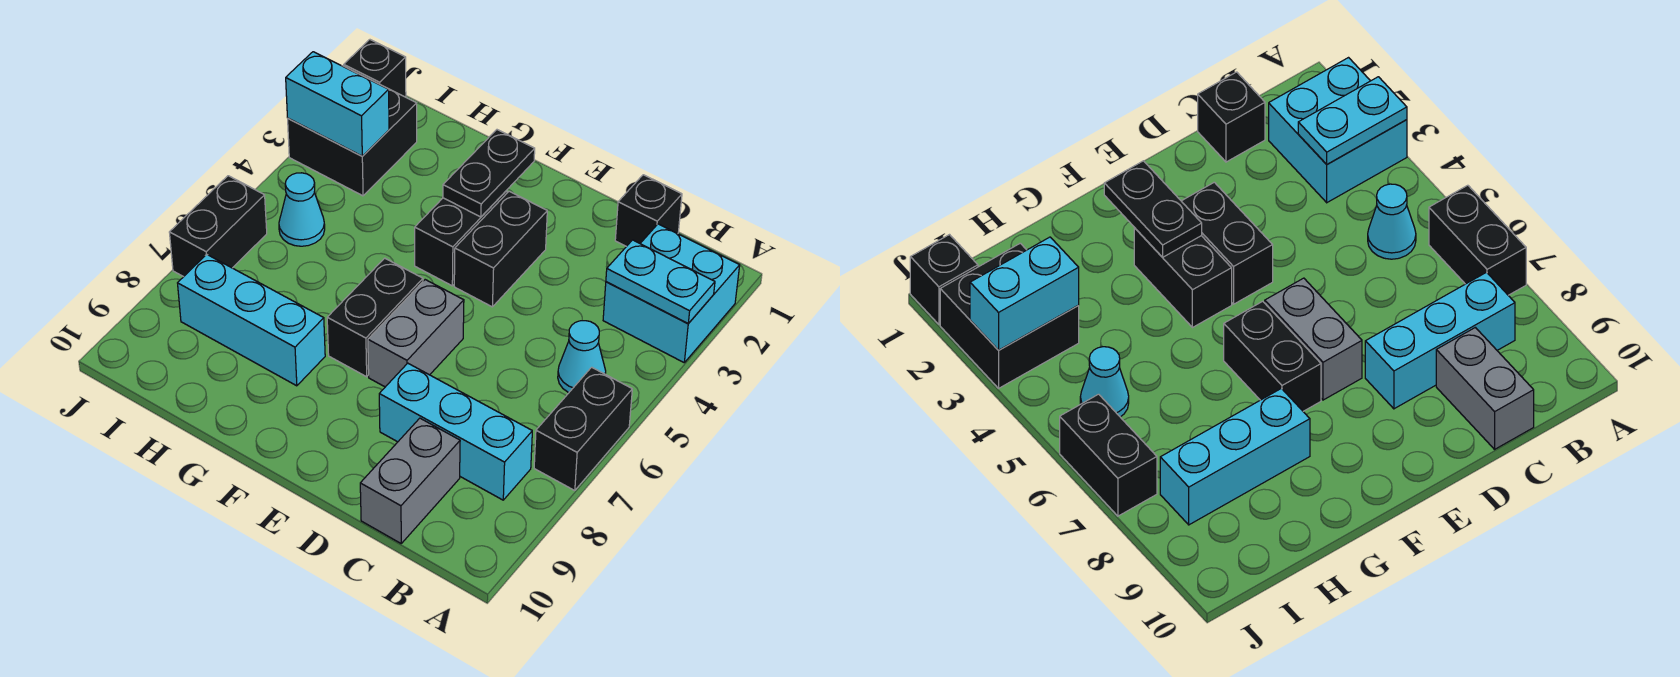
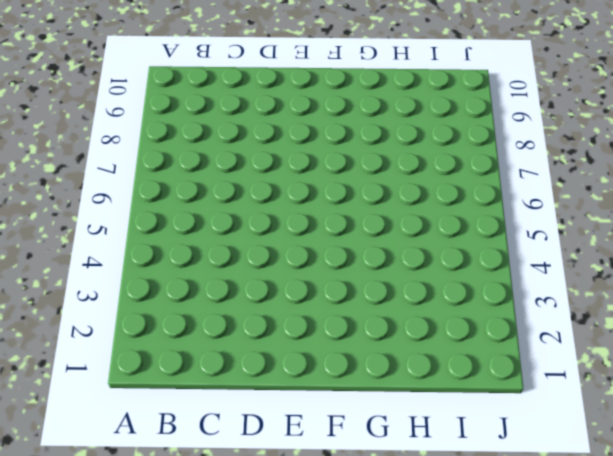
none -> cyan 2x2 brick [603,224,740,362]
none -> black 1x2 brick [534,367,632,491]
none -> cyan 1x1 cone [558,321,606,393]

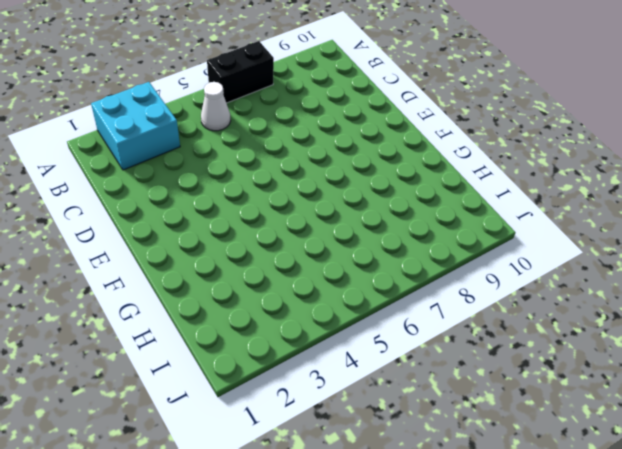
white 1x1 cone [201,82,231,131] -> cyan 1x1 cone [558,321,606,393]
none -> cyan 1x3 brick [379,363,532,500]
none -> black 1x1 brick [615,175,682,246]
none -> grey 1x2 brick [360,418,460,543]

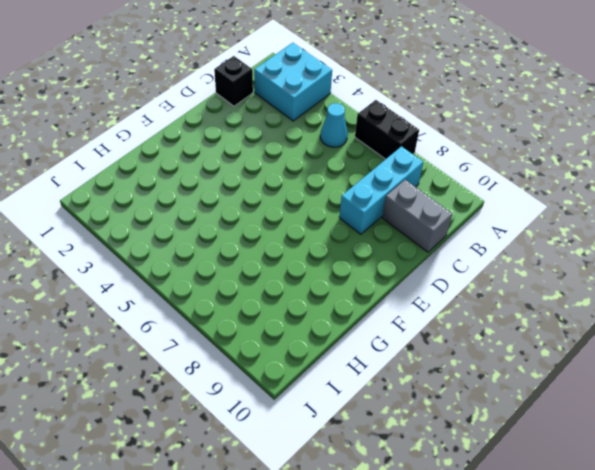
none -> black 1x2 brick [454,191,547,307]
none -> grey 1x2 brick [368,280,464,387]
none -> black 1x2 brick [415,190,507,286]

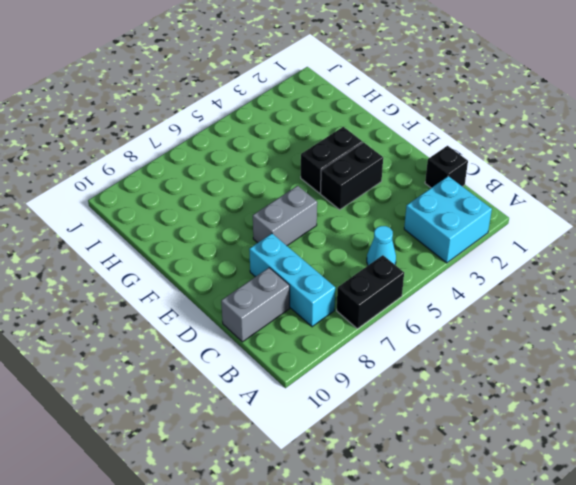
none -> black 1x2 brick [327,258,423,377]
none -> cyan 1x3 brick [178,254,325,386]
none -> black 2x2 brick [288,66,417,196]

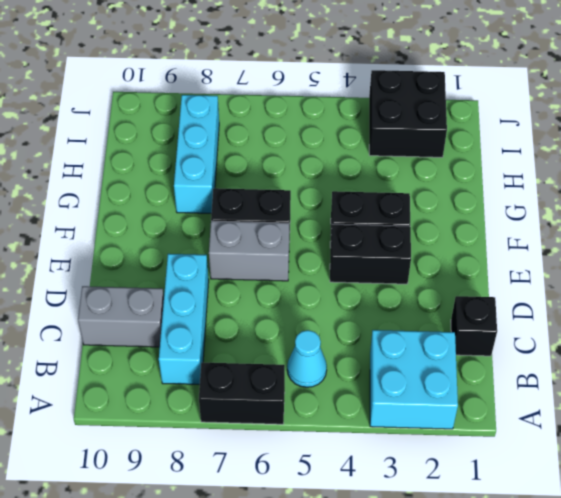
none -> cyan 1x1 cone [279,173,325,246]
none -> black 1x1 brick [344,40,406,97]
none -> black 1x2 brick [169,176,267,277]

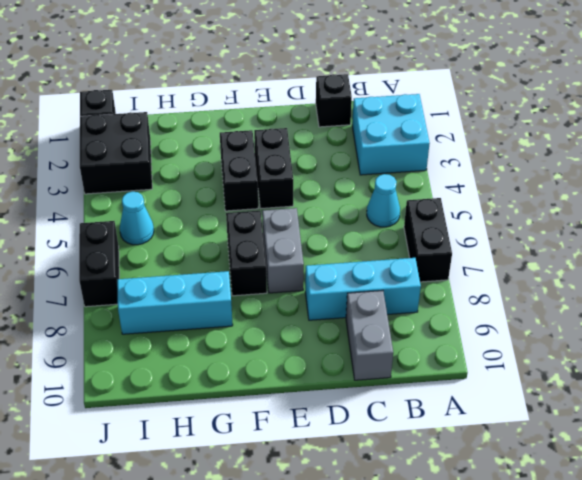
none -> cyan 1x2 plate [606,240,715,324]
none -> black 1x2 plate [443,130,535,217]
none -> cyan 1x2 brick [286,52,389,156]

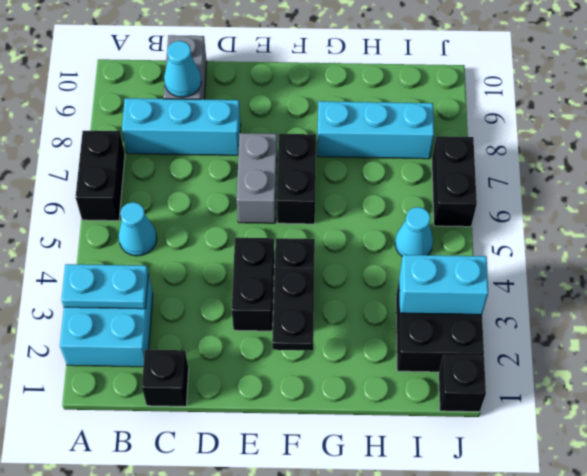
cyan 1x1 cone [164,41,201,97] -> none

